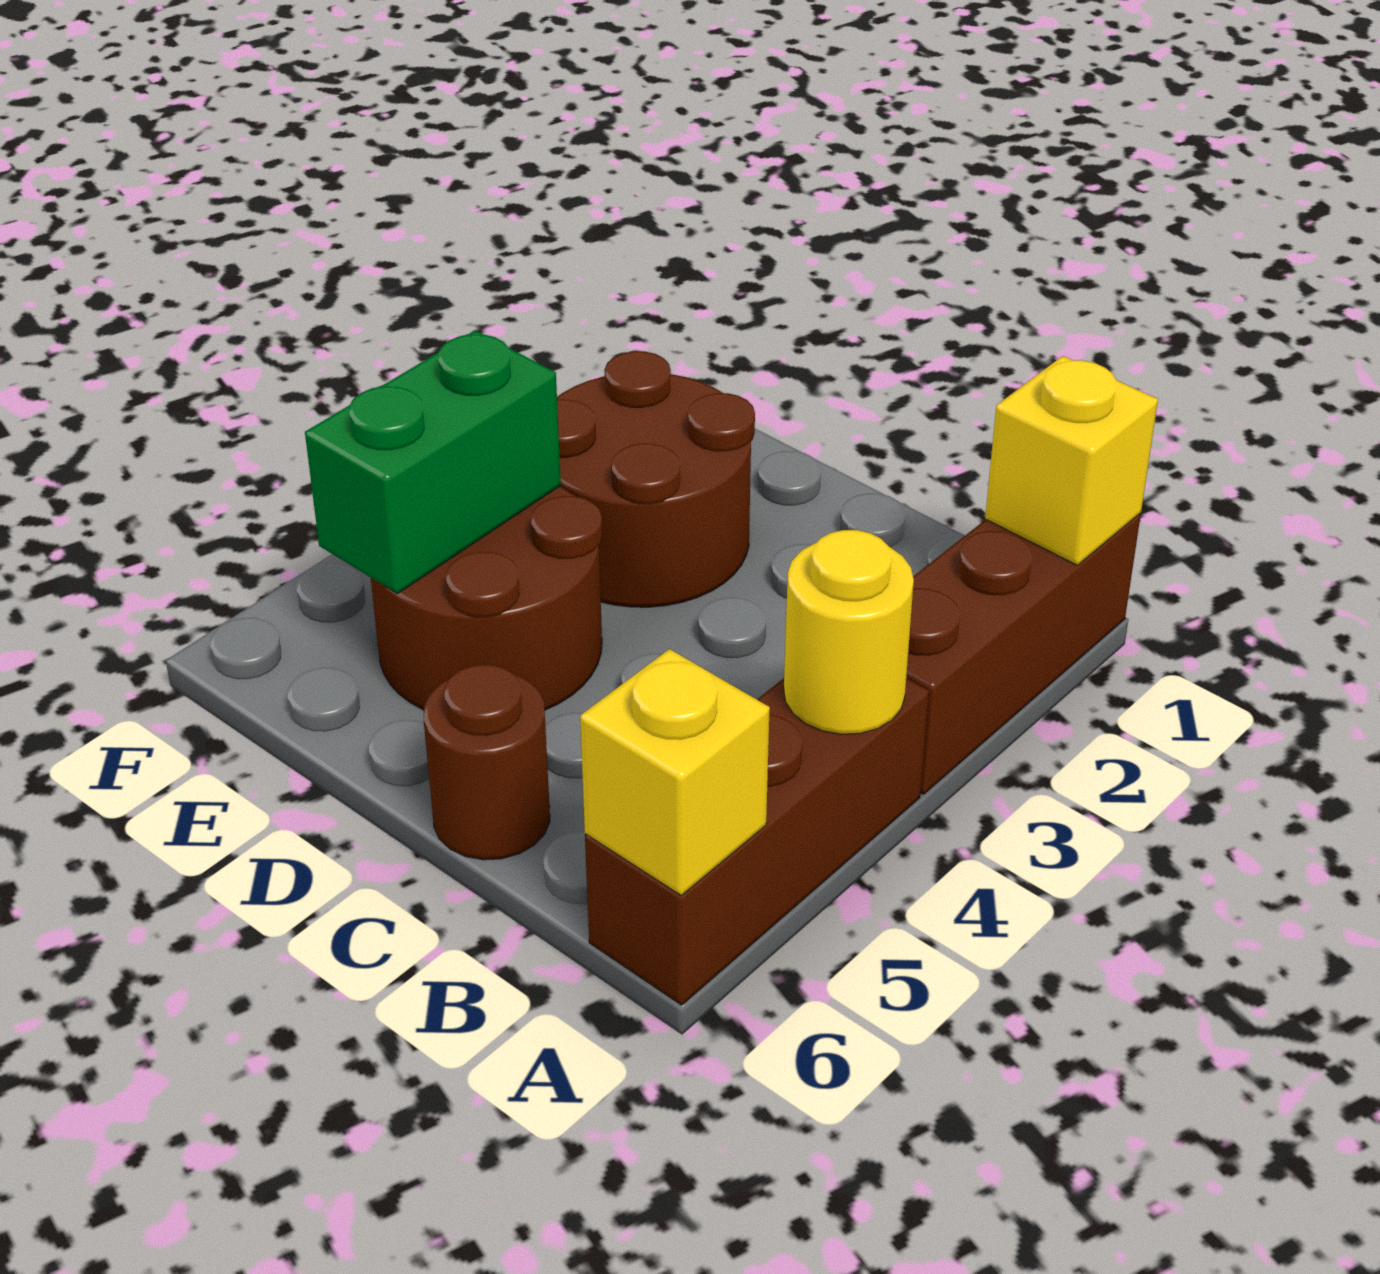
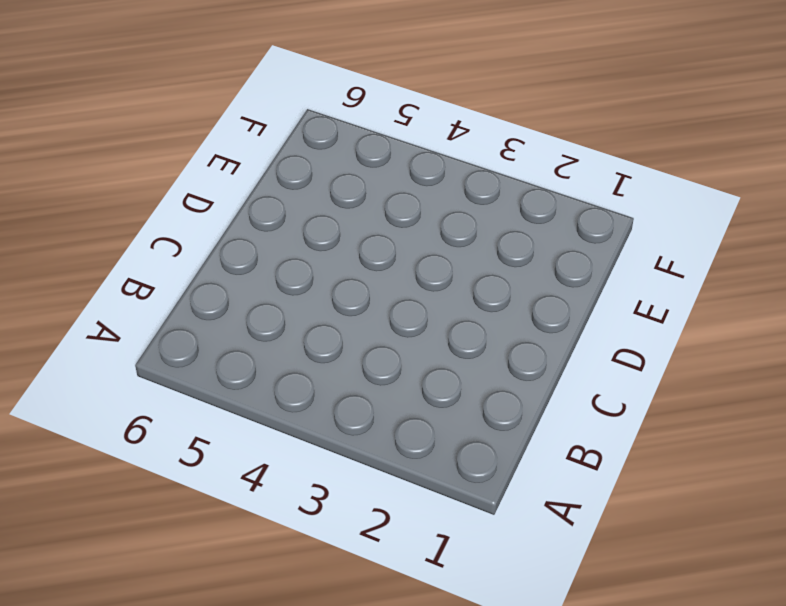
none -> brown 1x3 brick [906,513,1141,794]
none -> brown 1x3 brick [585,678,929,1005]

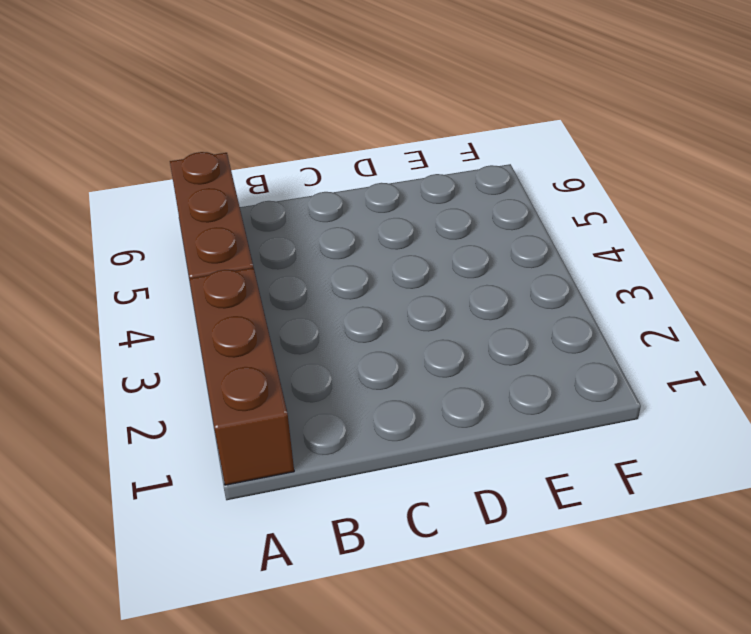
none -> brown 1x1 round brick [424,664,550,860]
none -> brown 2x2 round brick [557,351,755,607]

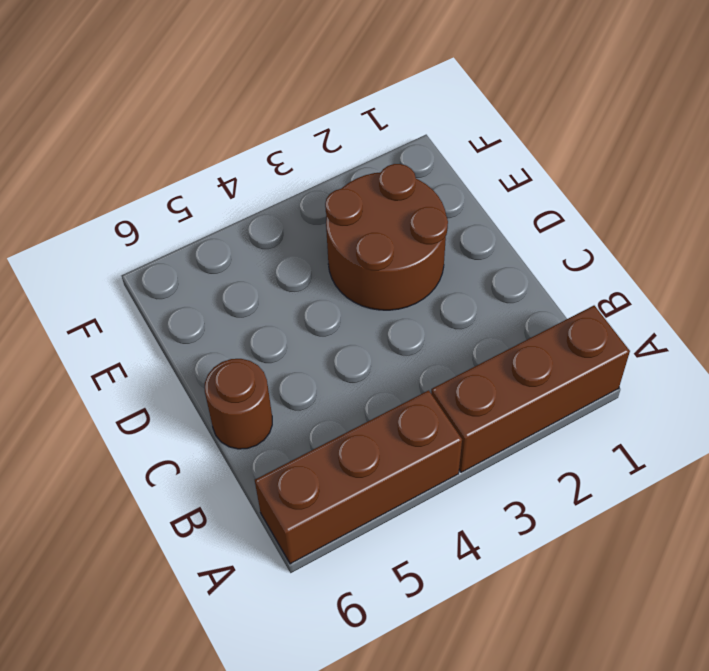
none -> brown 2x2 round brick [371,486,602,710]
none -> yellow 1x1 brick [985,356,1158,565]

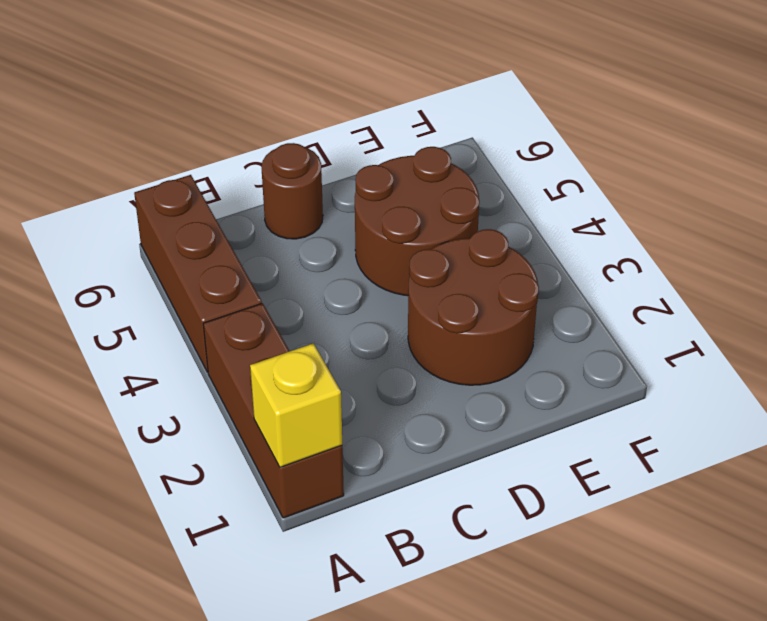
none -> yellow 1x1 round brick [784,530,914,734]
none -> yellow 1x1 brick [580,649,770,895]

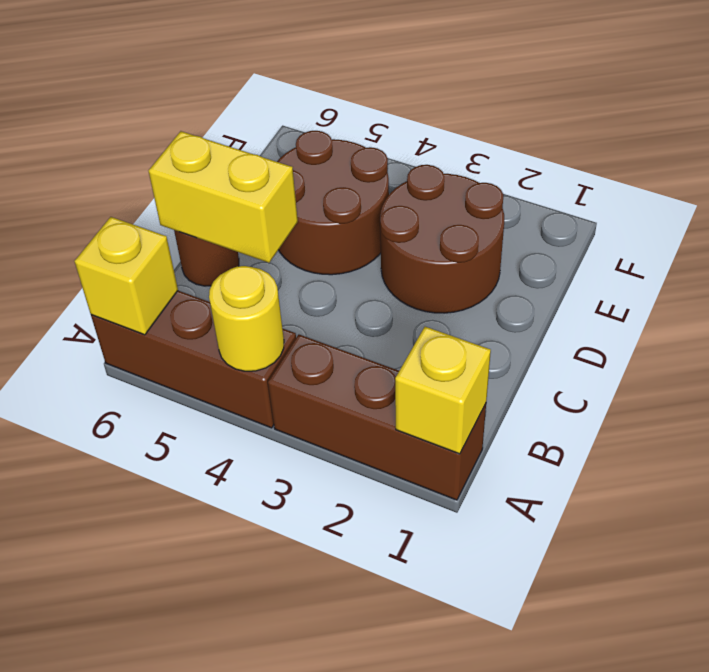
yellow 1x2 brick [149,131,298,263] -> none
none -> green 1x2 brick [305,330,561,594]

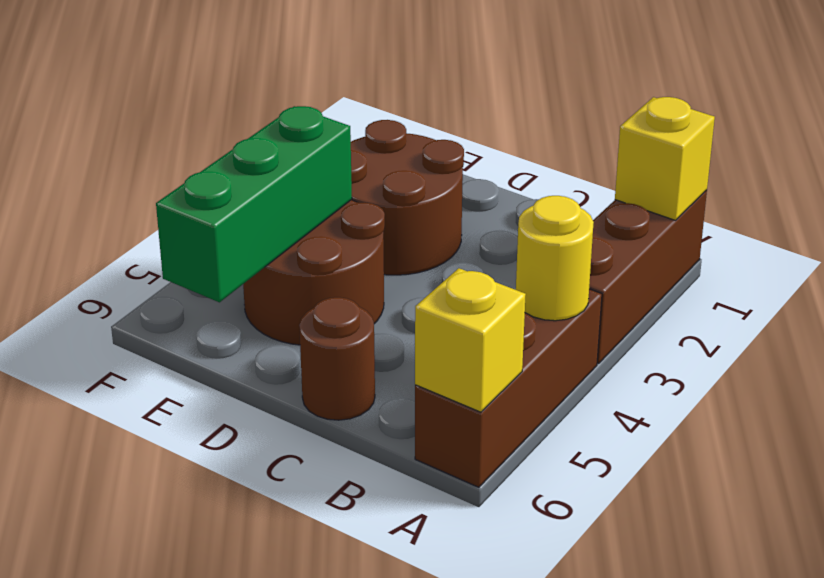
green 1x3 brick [156,106,352,302] -> green 1x2 brick [305,330,561,594]

